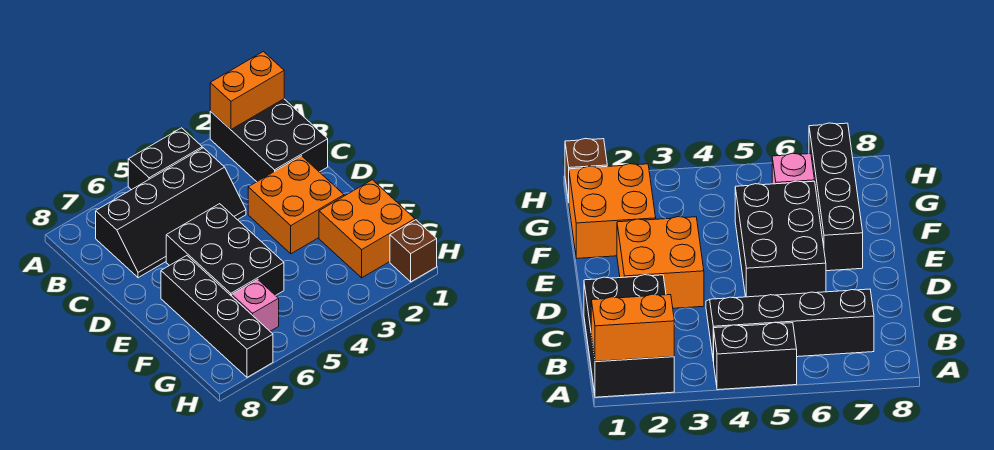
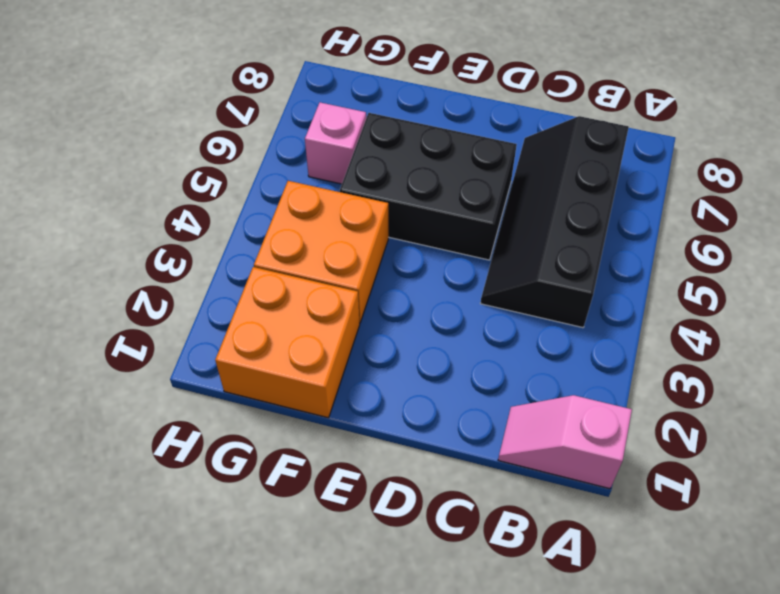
pink 1x2 slope [498,395,632,489] -> black 2x3 brick [210,99,328,182]
orange 2x2 brick [254,181,388,323] -> orange 2x2 brick moved to [248,156,344,254]
none -> black 1x2 brick [128,128,202,190]
none -> black 1x4 brick [161,256,273,377]

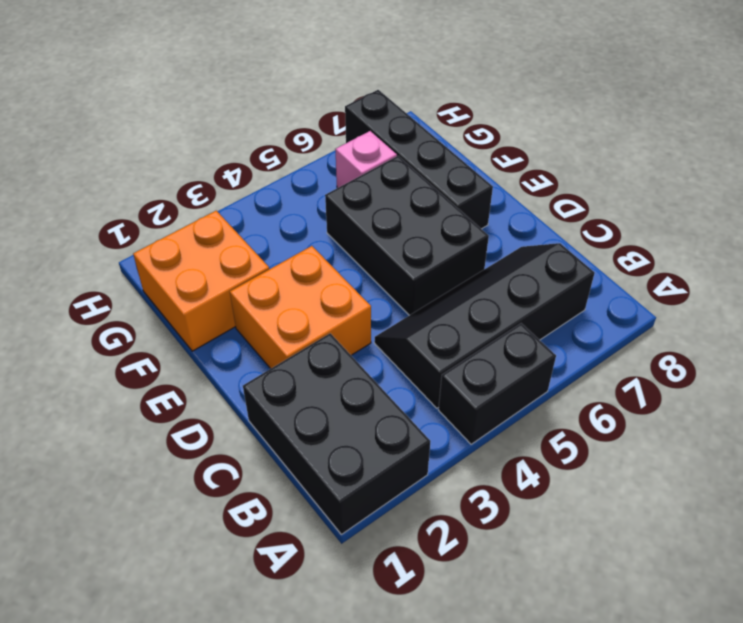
none -> brown 1x1 brick [390,220,437,282]
none -> orange 1x2 brick [210,52,284,129]

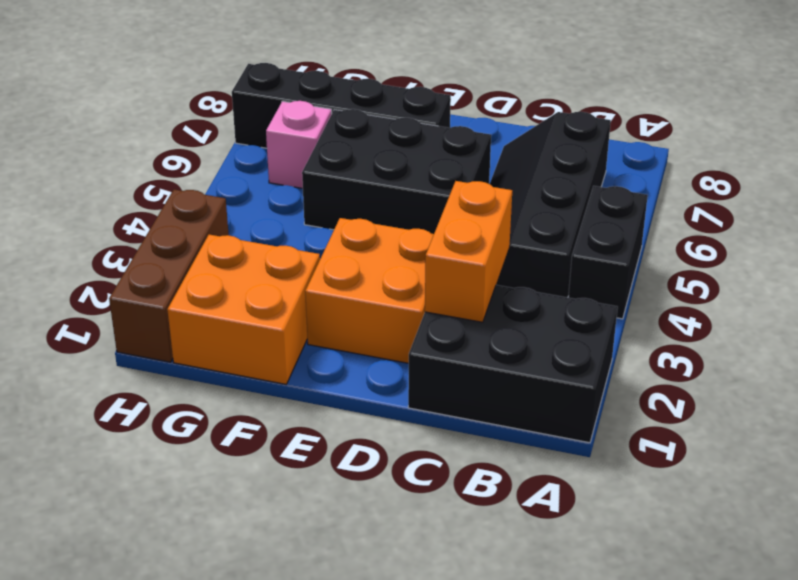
orange 1x2 brick [425,181,512,322] -> orange 1x2 brick moved to [210,52,284,129]
brown 1x3 brick [109,189,229,362] -> brown 1x1 brick [390,220,437,282]

